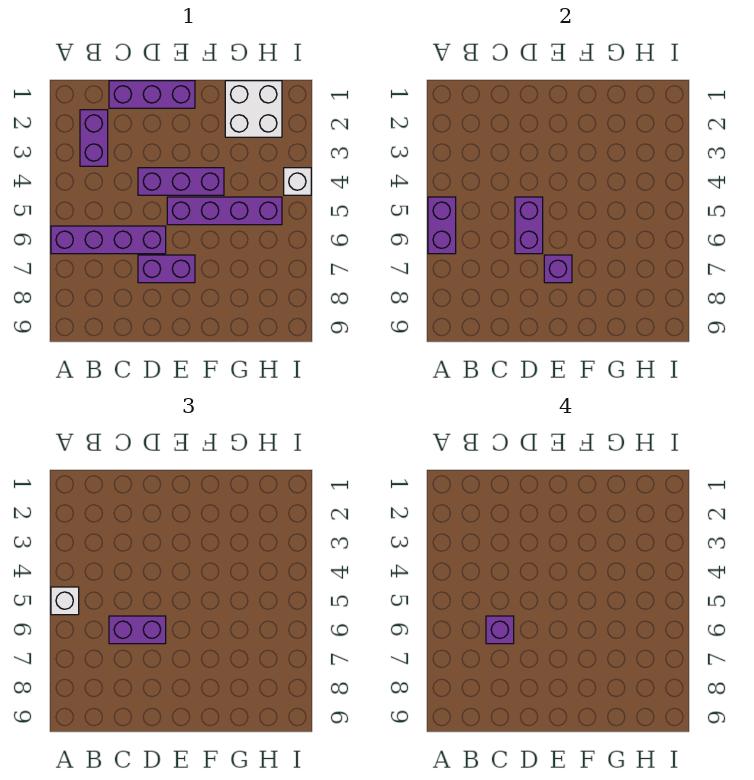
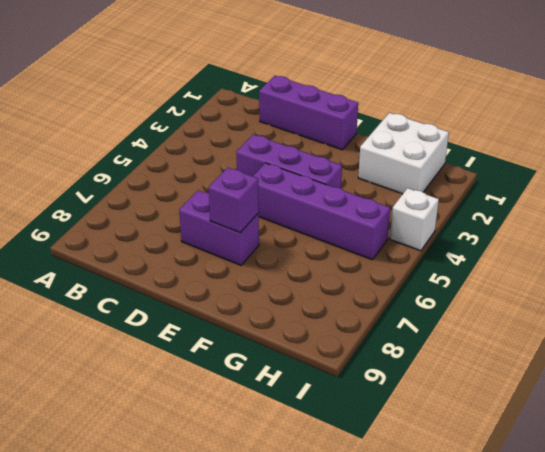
none -> purple 1x4 brick [51,226,166,254]
none -> purple 1x2 brick [80,110,108,166]
none -> purple 1x2 brick [428,197,456,254]

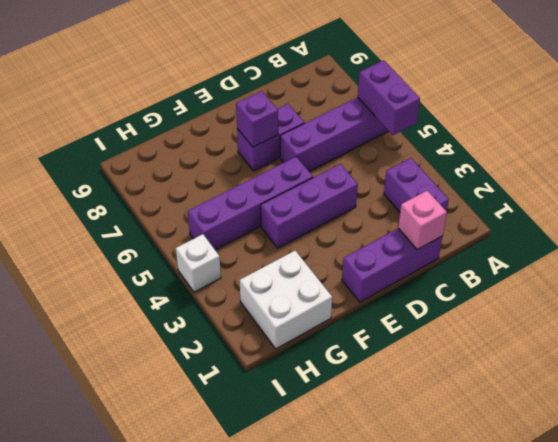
pink 1x1 brick [398,191,447,250] -> none
none -> purple 1x2 brick [515,197,543,254]
none -> white 1x1 brick [51,587,79,615]
none -> purple 1x2 brick [109,616,166,644]

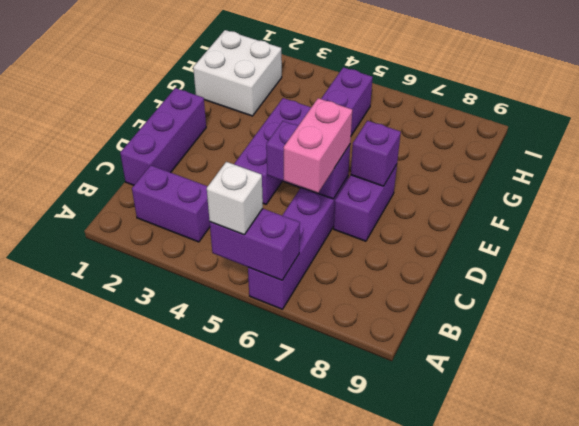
pink 1x2 brick [283,98,352,193] -> purple 1x2 brick [109,616,166,644]
none -> white 1x1 brick [284,168,311,195]
none -> purple 1x1 brick [486,616,514,644]

